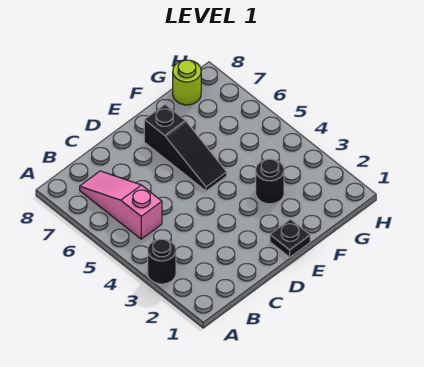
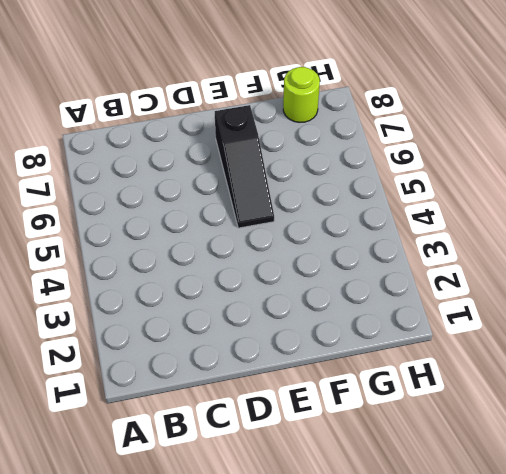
none -> black 1x1 round brick [148,239,176,284]
none -> pink 1x3 slope [80,171,162,239]

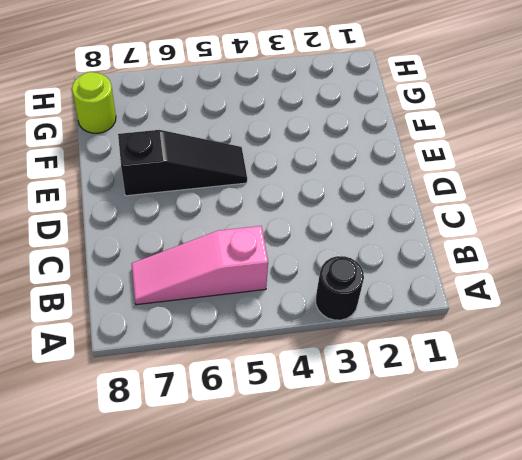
none -> black 1x1 plate [270,219,310,257]
none -> black 1x1 round brick [256,159,284,204]

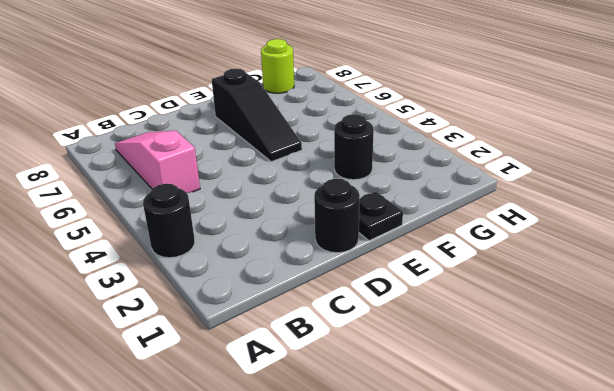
black 1x1 round brick [314,179,360,253] -> none

